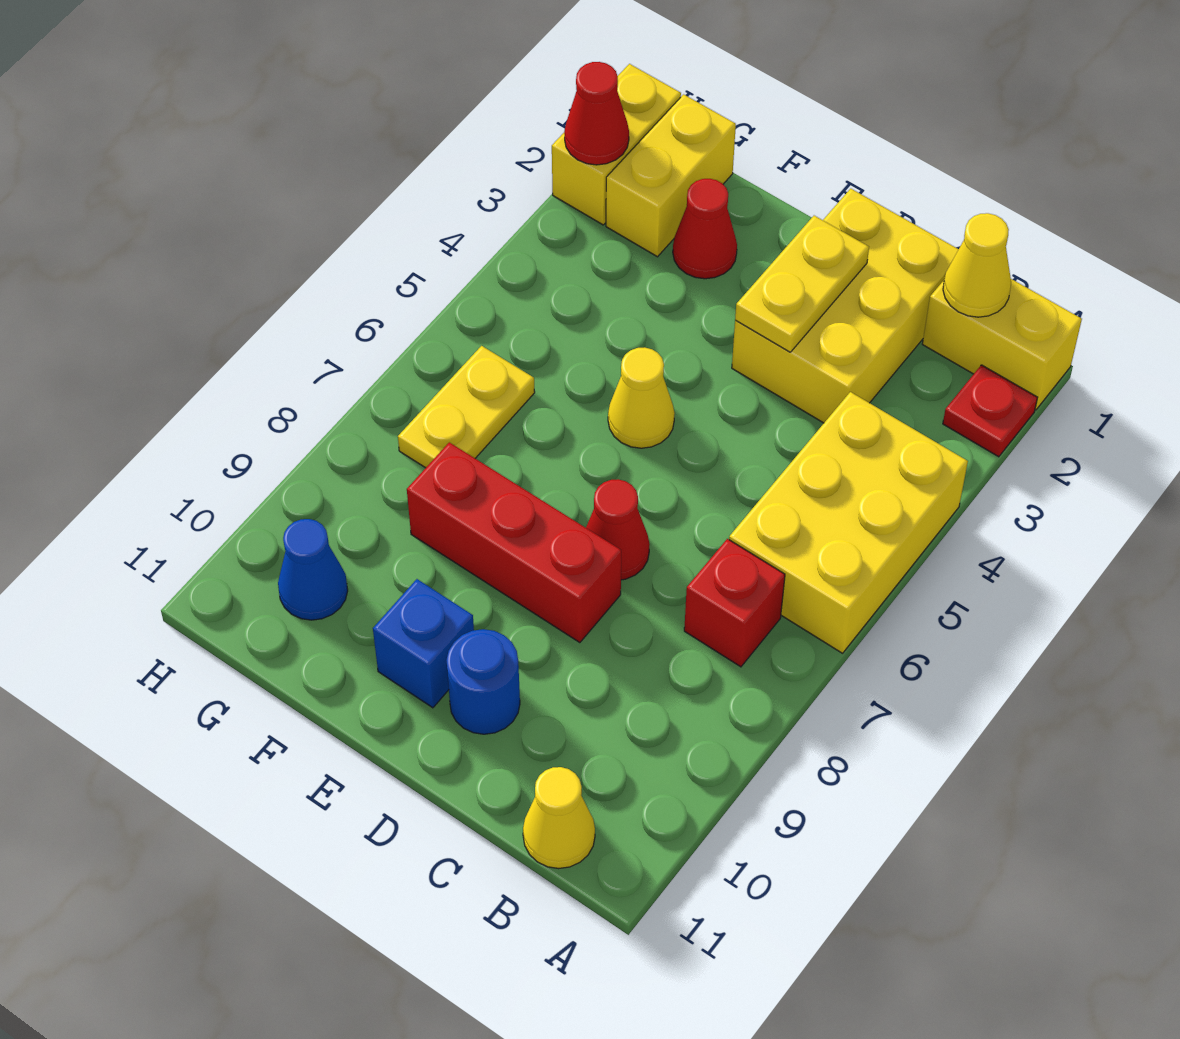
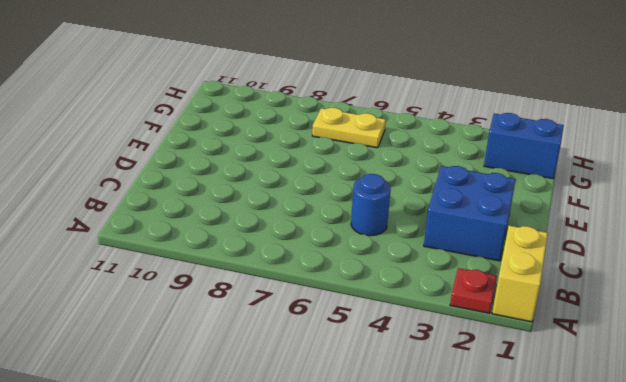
blue 2x2 brick [424,166,516,261] -> yellow 2x3 brick [732,189,959,423]
blue 1x1 round brick [351,174,391,236] -> blue 1x1 round brick moved to [446,629,520,734]
blue 1x2 brick [484,113,564,179] -> yellow 1x2 brick [606,94,736,257]
none -> yellow 2x3 brick [729,392,968,653]
none -> red 1x1 brick [684,539,785,667]
none -> yellow 1x1 cone [523,767,595,869]

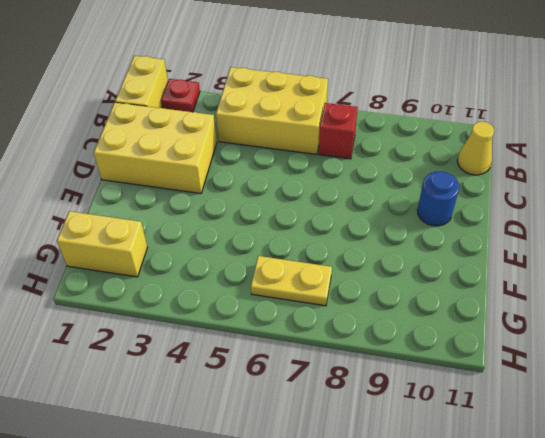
none -> red 1x1 cone [586,479,650,580]
none -> red 1x3 brick [407,442,621,643]
none -> yellow 1x1 cone [608,347,675,448]

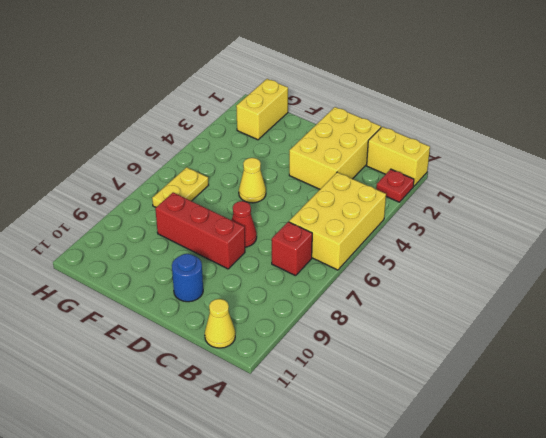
none -> blue 1x1 brick [373,579,474,708]
none -> red 1x1 cone [673,179,737,279]
none -> blue 1x1 cone [278,519,348,620]

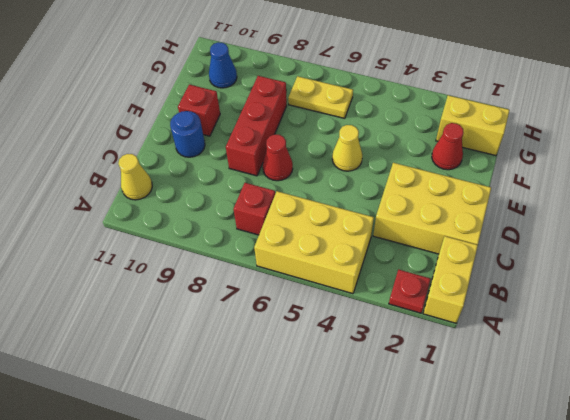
red 1x1 brick [178,85,220,136] -> blue 1x1 brick [373,579,474,708]
none -> yellow 1x2 brick [552,64,681,225]
none -> yellow 1x1 cone [943,213,1011,317]
none -> yellow 1x2 plate [735,216,869,352]

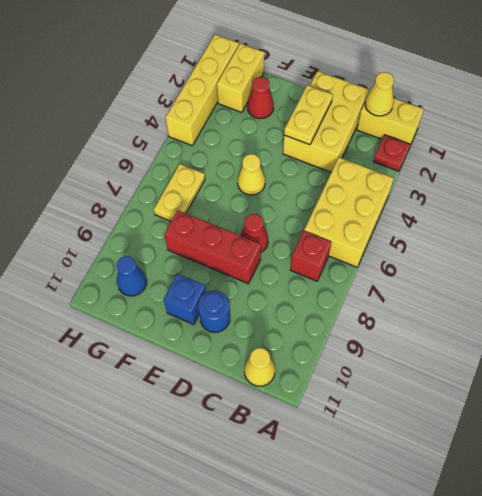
yellow 1x4 brick [165,34,239,146] -> yellow 1x2 brick [552,64,681,225]
none -> red 1x1 cone [564,62,629,165]

